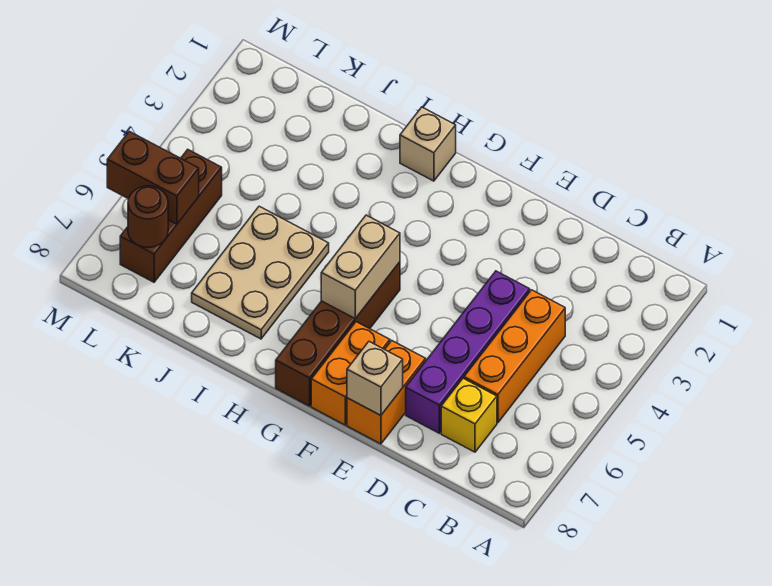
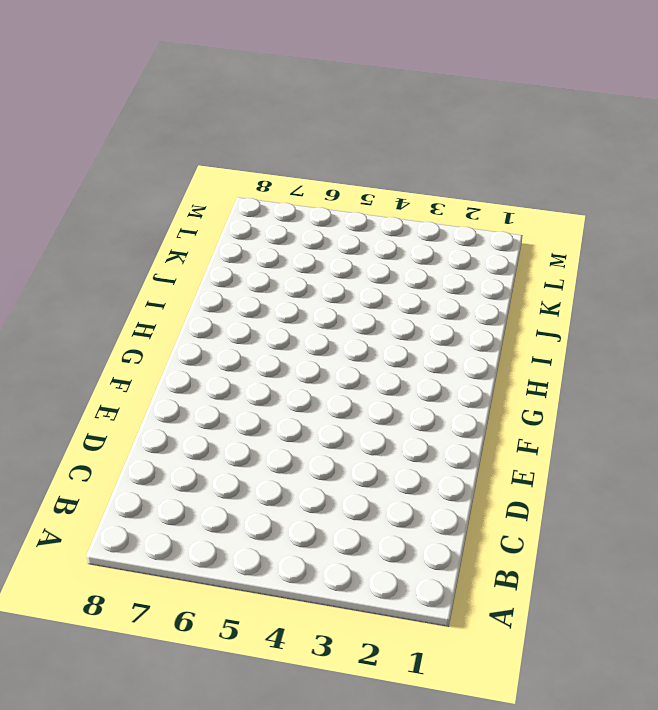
none -> orange 1x3 brick [464,290,565,423]
none -> yellow 1x1 brick [441,378,497,452]
none -> purple 1x4 brick [406,271,530,433]

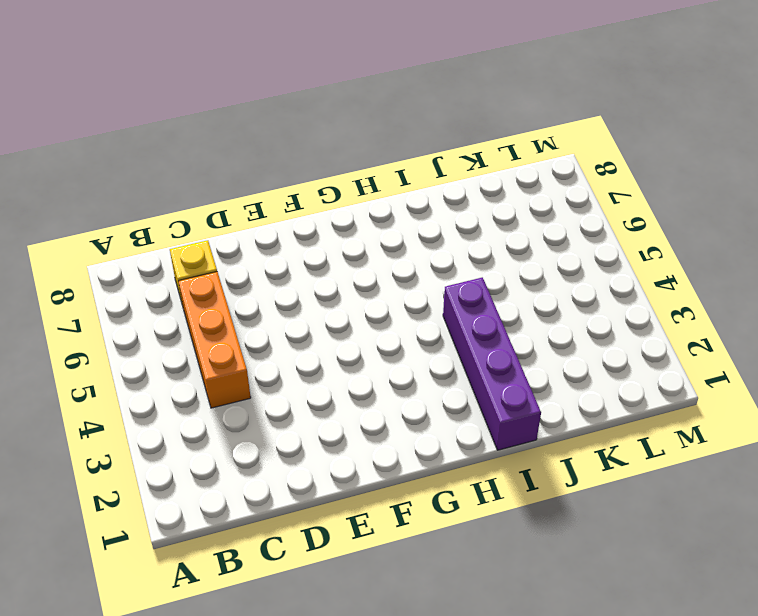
purple 1x4 brick [443,277,541,450] -> purple 1x4 brick moved to [406,271,530,433]
none -> orange 1x2 brick [347,341,426,444]
none -> orange 1x2 brick [311,322,390,425]
none -> brown 1x4 brick [276,262,400,406]

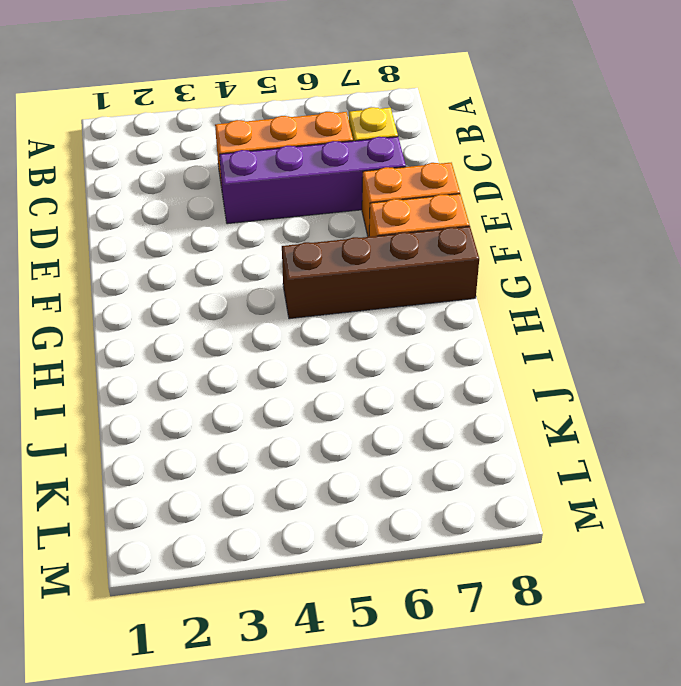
none -> tan 1x1 brick [400,107,456,181]
none -> tan 2x3 plate [192,206,329,339]
none -> brown 1x3 brick [120,150,222,282]

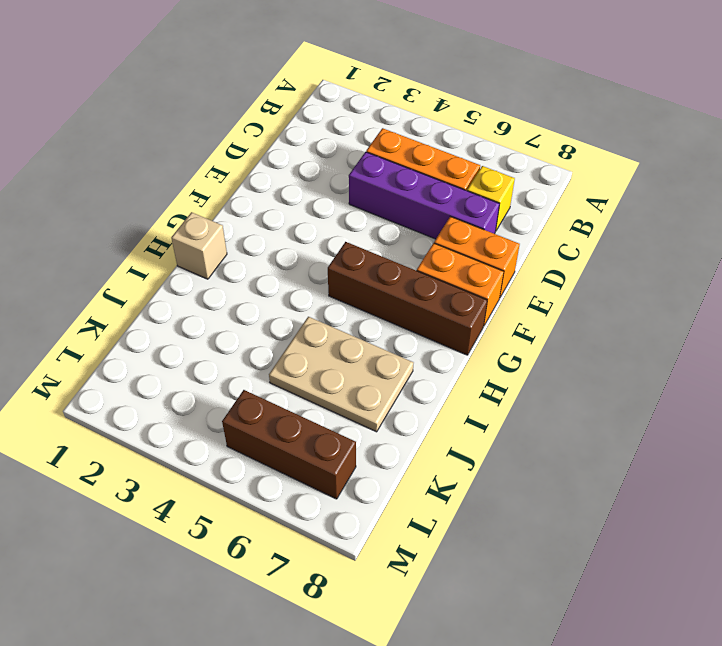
none -> tan 1x1 brick [347,342,403,415]
none -> tan 1x2 brick [321,215,400,319]
none -> brown 1x2 brick [107,131,199,224]

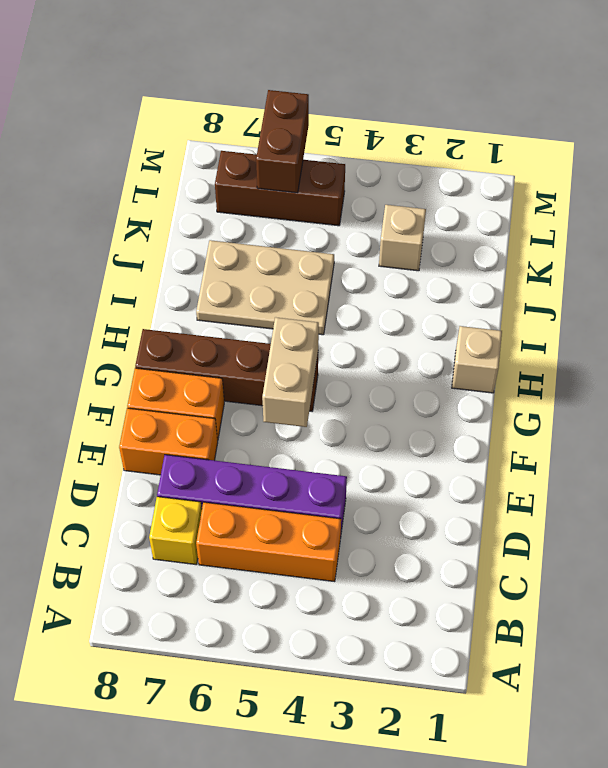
tan 1x2 brick [262,317,319,427] -> tan 1x2 brick turned to [321,215,400,319]
tan 1x1 brick [379,205,426,271] -> tan 1x1 brick moved to [347,342,403,415]
none -> brown 1x1 round brick [128,186,168,248]

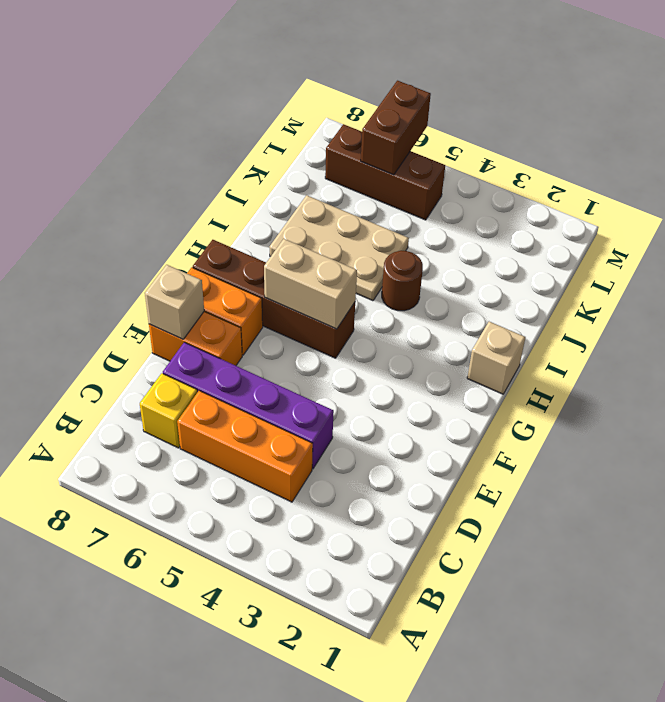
brown 1x1 round brick [382,251,423,311] -> brown 1x1 round brick moved to [128,186,168,248]

